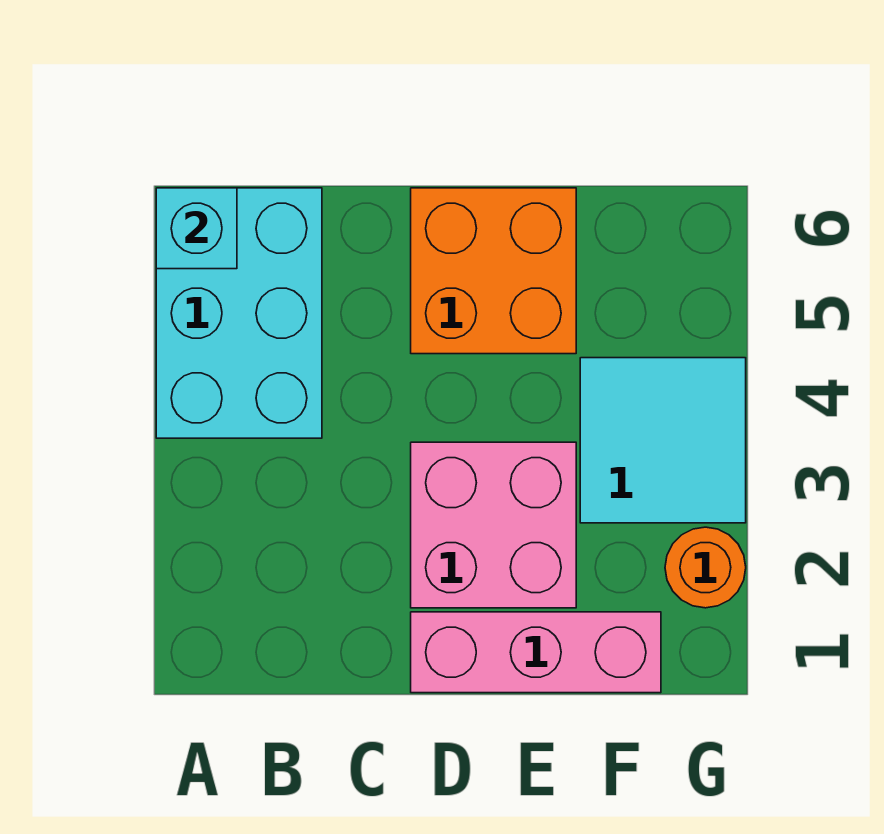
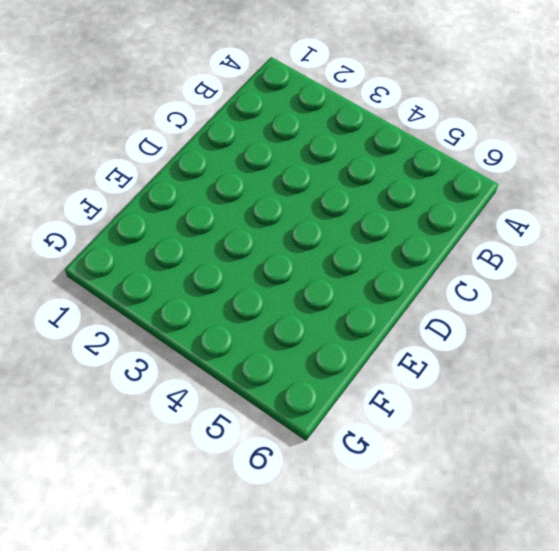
none -> cyan 2x3 brick [156,188,322,438]
none -> pink 1x3 brick [411,612,661,693]

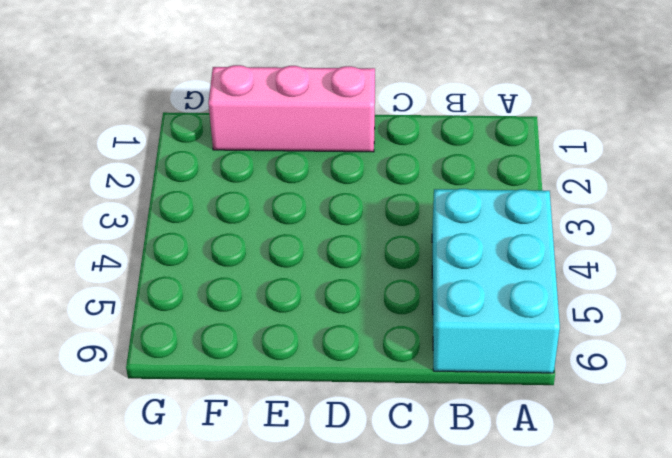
none -> pink 2x2 brick [411,442,576,608]
none -> orange 2x2 brick [411,188,576,354]

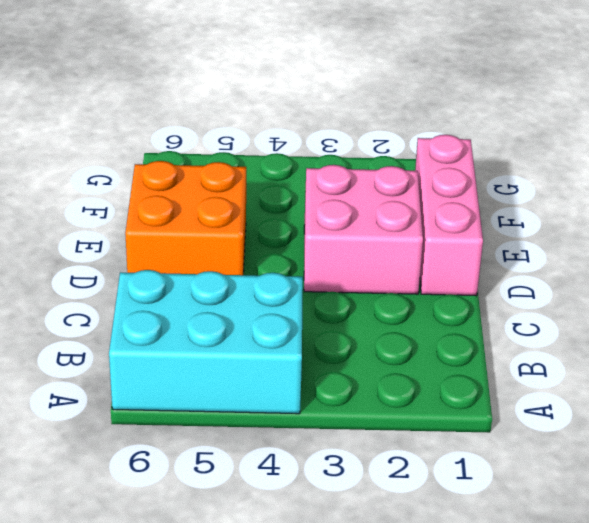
none -> cyan 2x2 tile [580,358,746,523]
none -> orange 1x1 round brick [665,527,746,608]

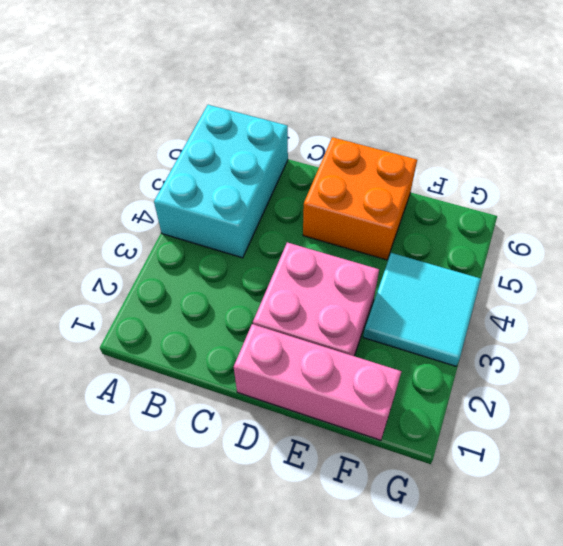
none -> orange 1x1 round brick [665,527,746,608]
none -> cyan 1x1 brick [156,188,237,269]

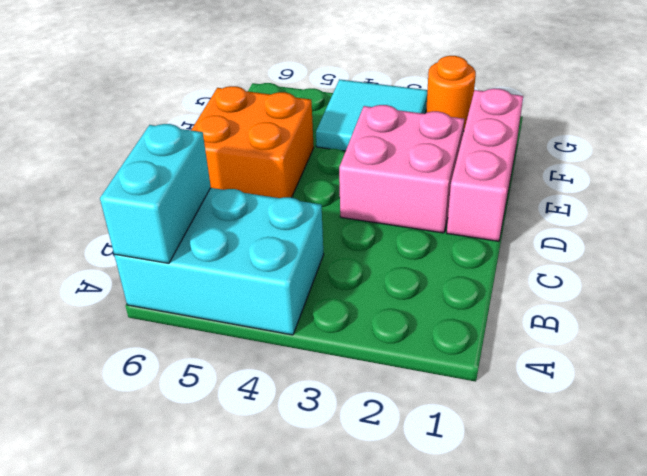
cyan 1x2 brick [100,124,211,263] -> cyan 1x1 brick [156,188,237,269]

